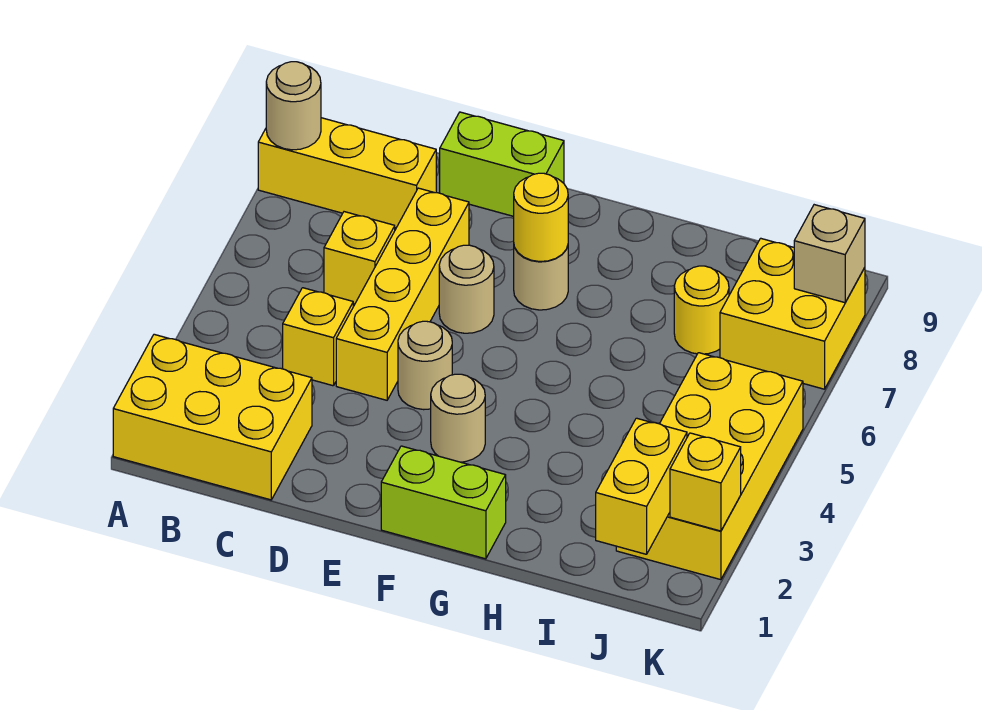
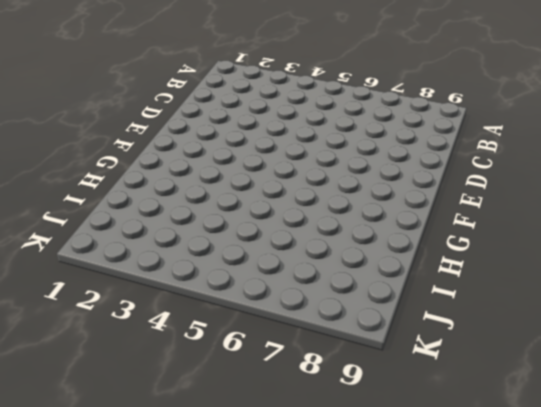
none -> yellow 2x3 brick [113,334,312,500]
none -> yellow 1x3 brick [258,118,436,228]
none -> yellow 1x1 brick [283,288,353,386]

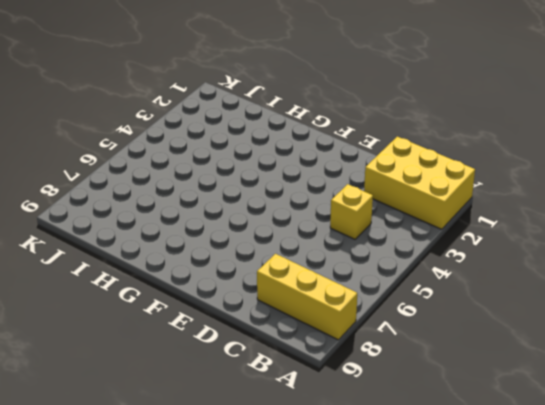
none -> yellow 1x1 brick [324,212,395,304]
none -> yellow 1x4 brick [336,188,469,400]
none -> lime 1x2 brick [440,112,564,216]

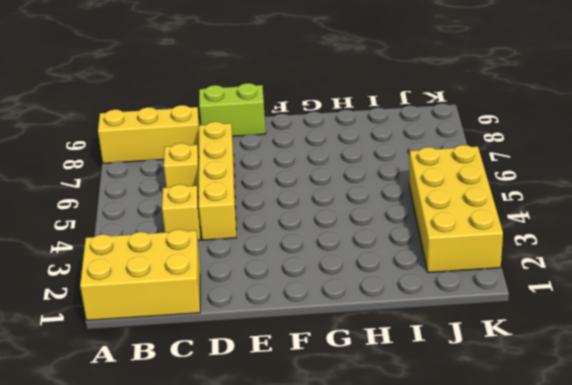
none -> tan 1x1 round brick [398,321,452,410]
none -> tan 1x1 round brick [439,245,494,333]
none -> lime 1x2 brick [381,446,506,559]

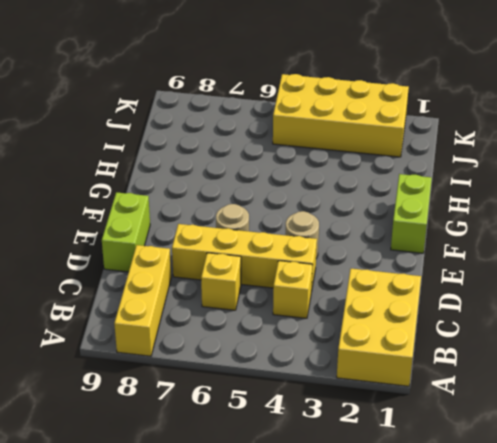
none -> tan 1x1 round brick [431,374,485,462]
none -> tan 1x1 round brick [514,246,568,310]
none -> yellow 1x1 round brick [674,266,729,354]

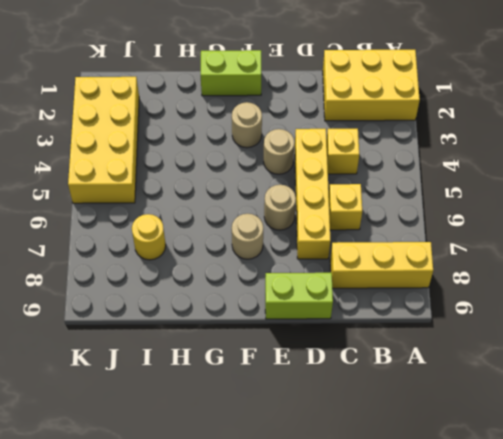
none -> yellow 2x2 brick [720,238,865,389]
none -> tan 1x1 round brick [266,62,321,150]
none -> yellow 1x1 round brick [514,173,568,261]

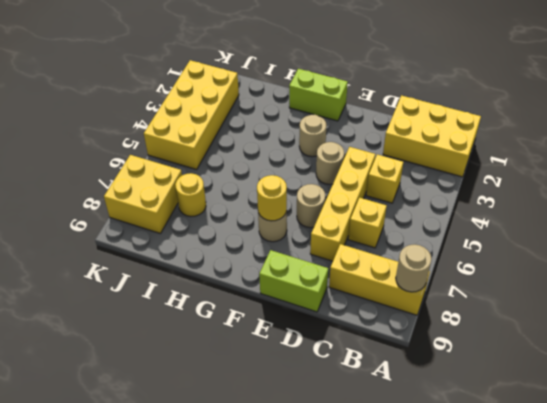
none -> yellow 1x2 brick [596,418,687,554]
none -> yellow 1x1 brick [670,433,741,531]
none -> tan 1x1 brick [794,205,865,303]

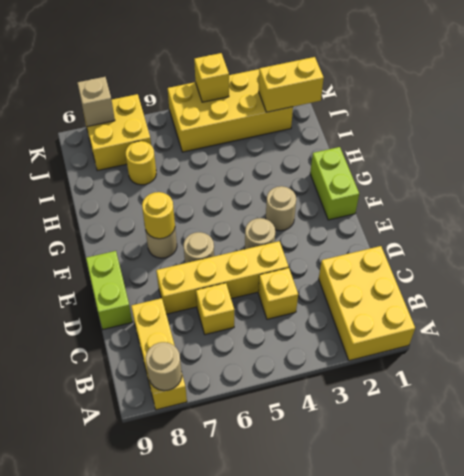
yellow 1x1 brick [194,53,229,102] -> yellow 1x1 brick moved to [670,433,741,531]

